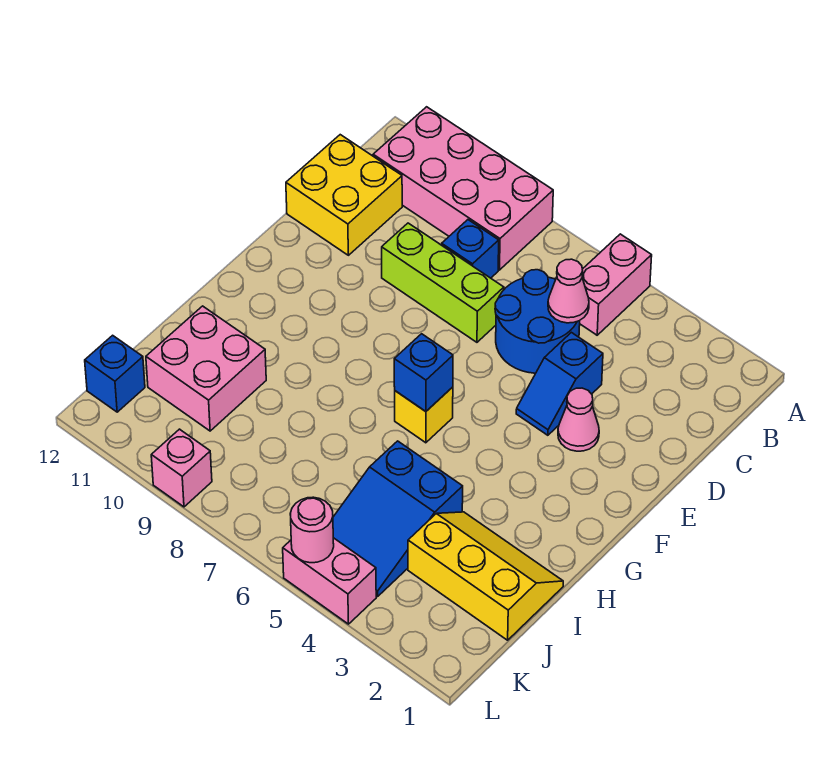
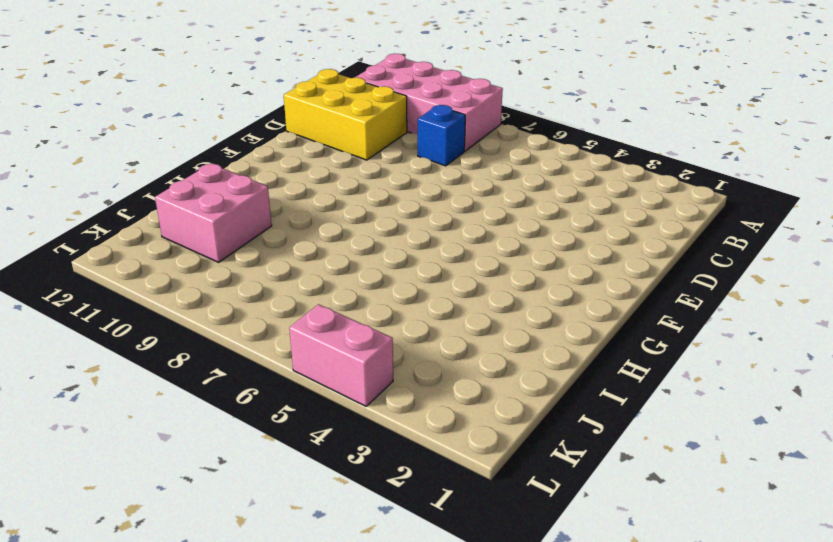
yellow 2x3 brick [284,69,407,160] -> yellow 2x2 brick [286,135,402,255]
none -> pink 1x2 brick [580,234,652,335]
none -> blue 2x2 round brick [495,270,580,373]
none -> blue 1x2 slope [516,332,603,435]

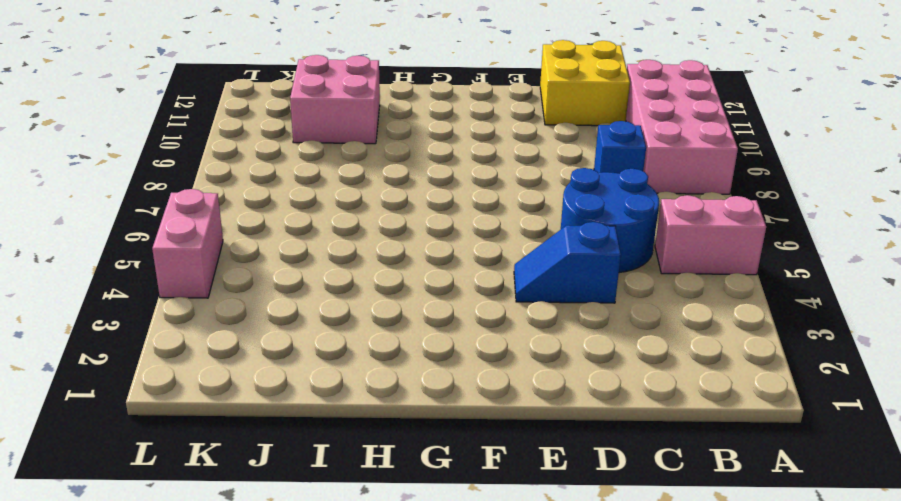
none -> lime 1x3 brick [382,223,504,342]
none -> pink 1x1 cone [558,388,599,451]
none -> yellow 1x1 brick [395,387,453,443]

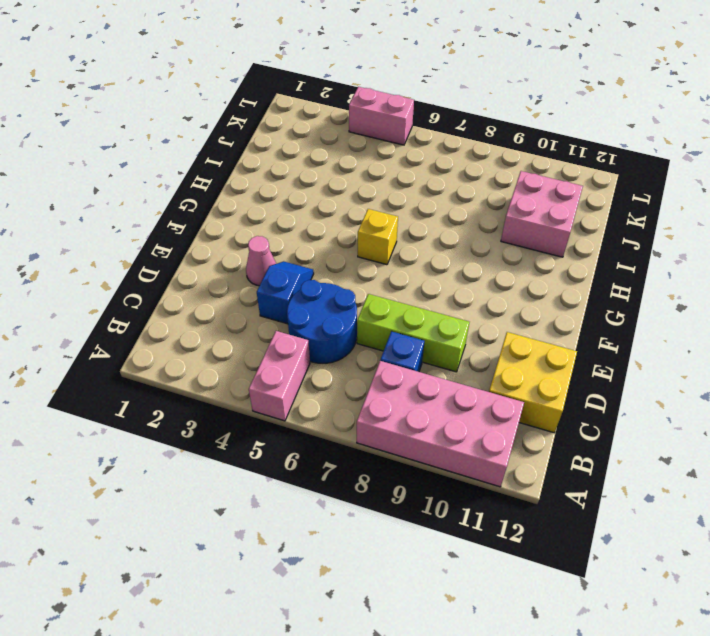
none -> yellow 2x3 slope [408,512,563,640]
none -> blue 2x3 slope [333,441,463,596]
none -> blue 1x1 brick [85,335,145,412]

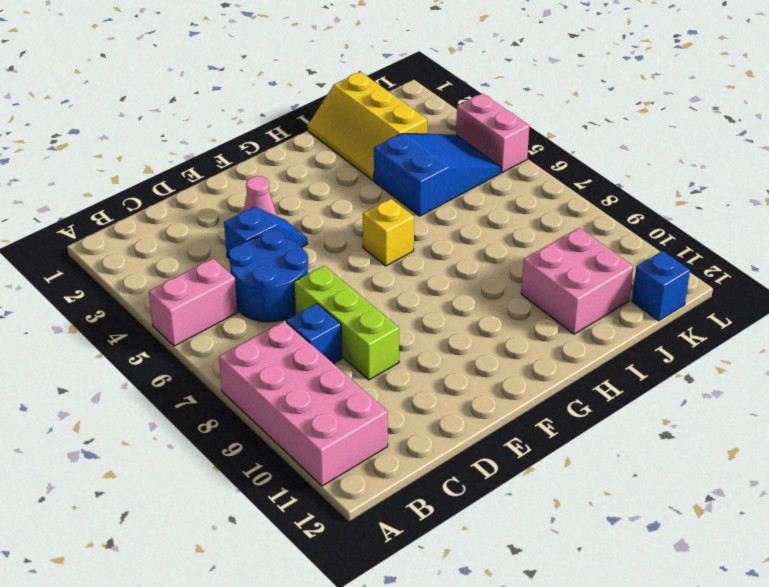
none -> yellow 2x2 brick [286,135,402,255]
none -> pink 1x1 brick [151,429,212,507]
none -> pink 1x1 cone [548,259,589,323]

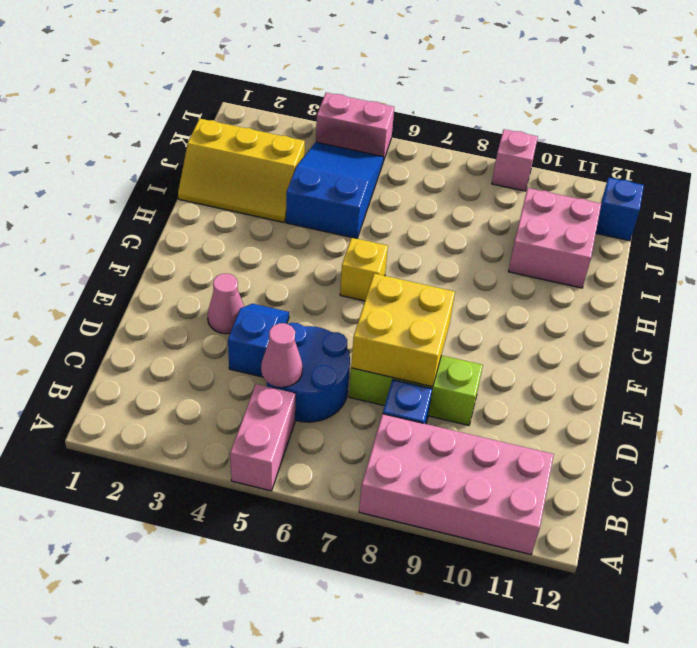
yellow 2x2 brick [351,274,455,387] -> yellow 2x2 brick moved to [286,135,402,255]
none -> blue 1x1 brick [394,334,453,411]
none -> pink 1x1 round brick [290,497,334,563]

